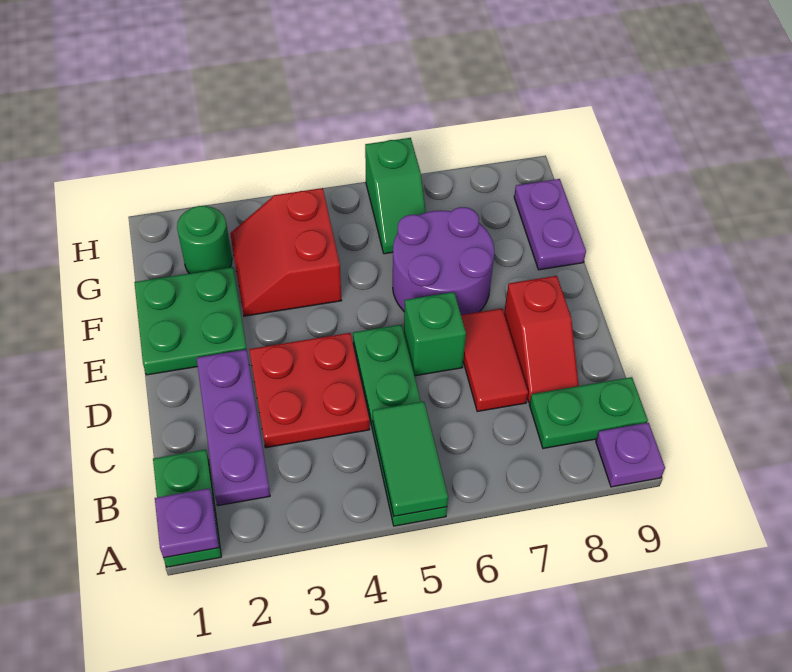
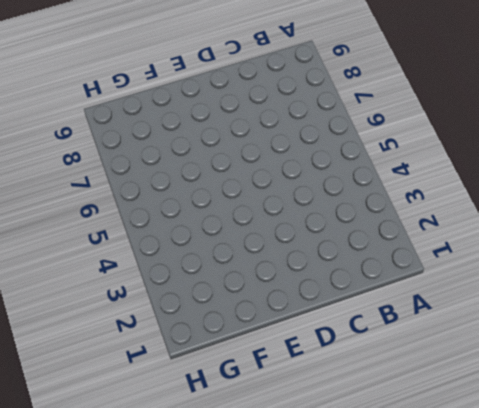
none -> green 1x2 plate [153,450,221,567]
none -> green 1x4 plate [353,325,447,526]
none -> purple 1x1 plate [596,423,665,487]

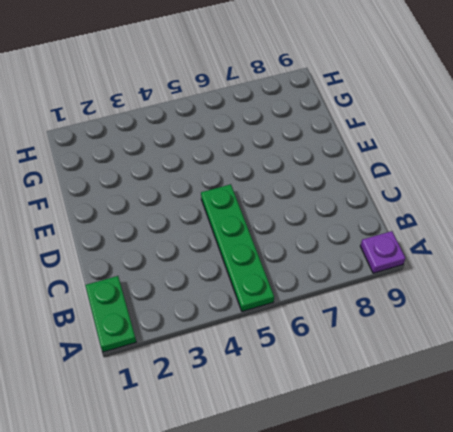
none -> purple 1x3 plate [197,349,270,506]
none -> green 1x2 plate [529,377,648,448]
none -> red 2x2 plate [249,333,370,448]

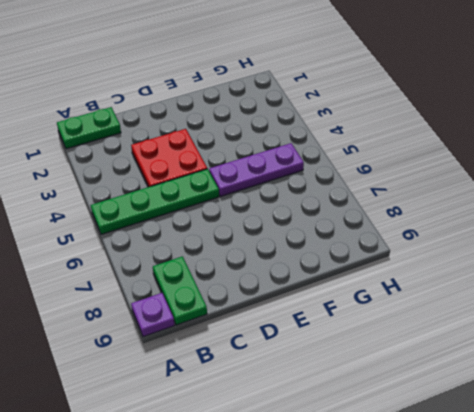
purple 1x3 plate [209,143,304,197] -> purple 1x3 plate moved to [197,349,270,506]
none -> red 1x2 tile [461,308,528,412]
none -> red 1x2 slope [504,276,579,403]
none -> green 1x1 brick [404,292,466,376]

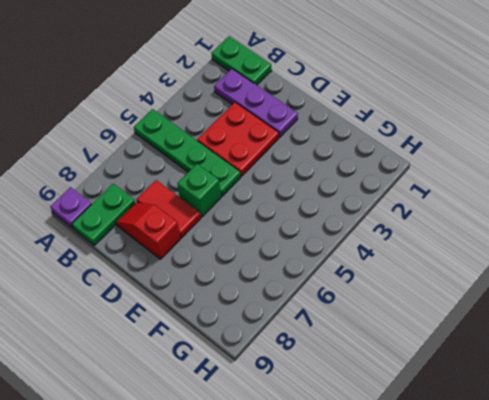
none -> green 2x2 plate [134,267,247,375]
none -> purple 2x2 round brick [393,207,494,315]
none -> red 2x2 slope [230,188,342,316]

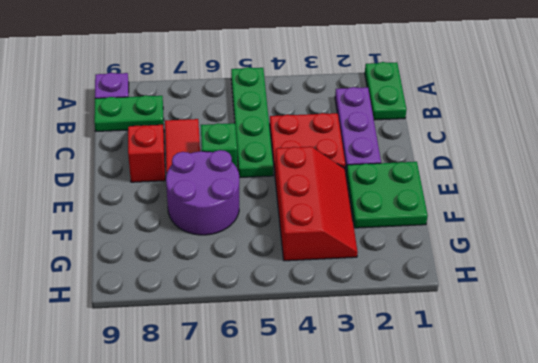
red 2x3 slope [275,147,358,261] -> red 2x2 slope [230,188,342,316]
none -> purple 1x2 plate [514,179,586,270]
none -> green 1x1 round brick [177,206,232,274]
none -> green 1x2 slope [365,138,426,254]

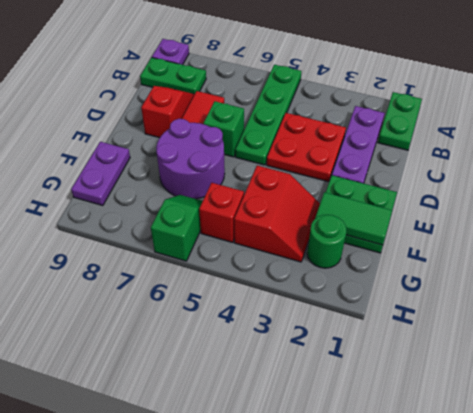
green 1x2 tile [315,192,392,245] -> green 1x2 tile turned to [373,401,448,516]
red 1x1 brick [199,183,244,242] -> none
none -> purple 1x1 plate [155,488,219,558]

